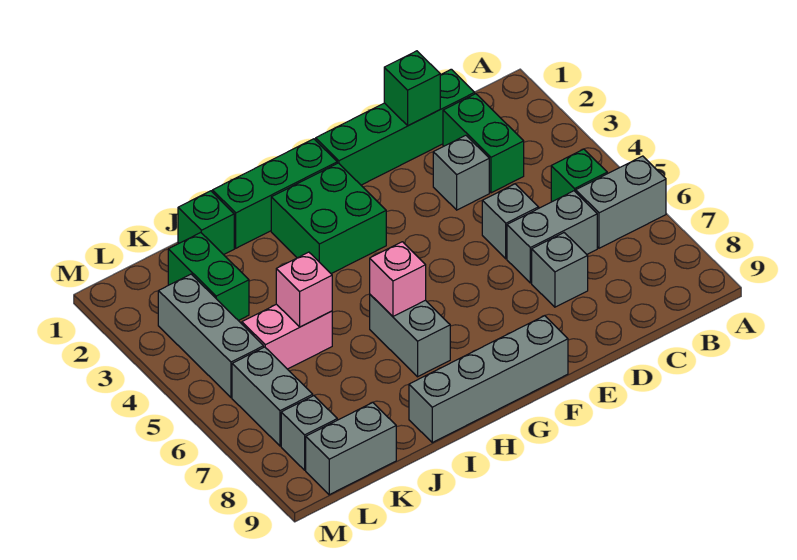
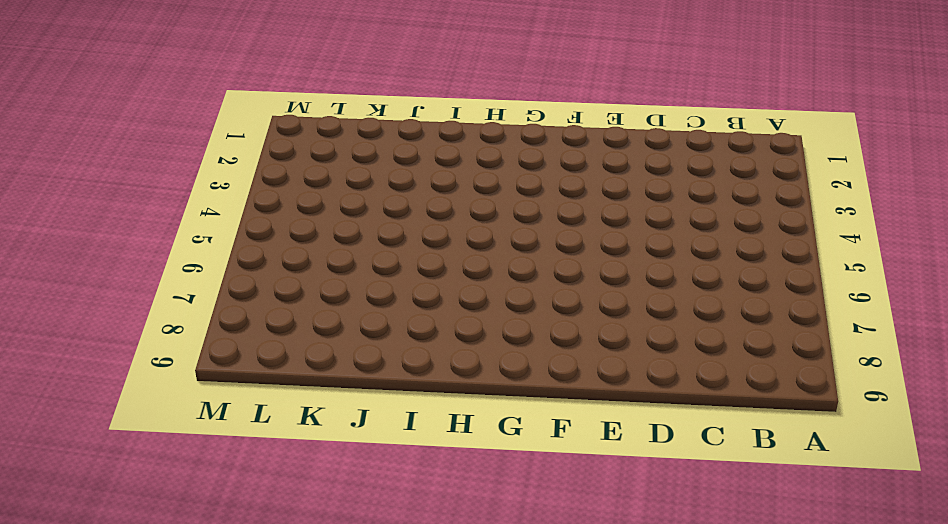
none -> grey 1x2 brick [576,156,666,248]
none -> green 1x1 brick [551,149,608,202]
none -> green 1x4 brick [316,69,475,185]

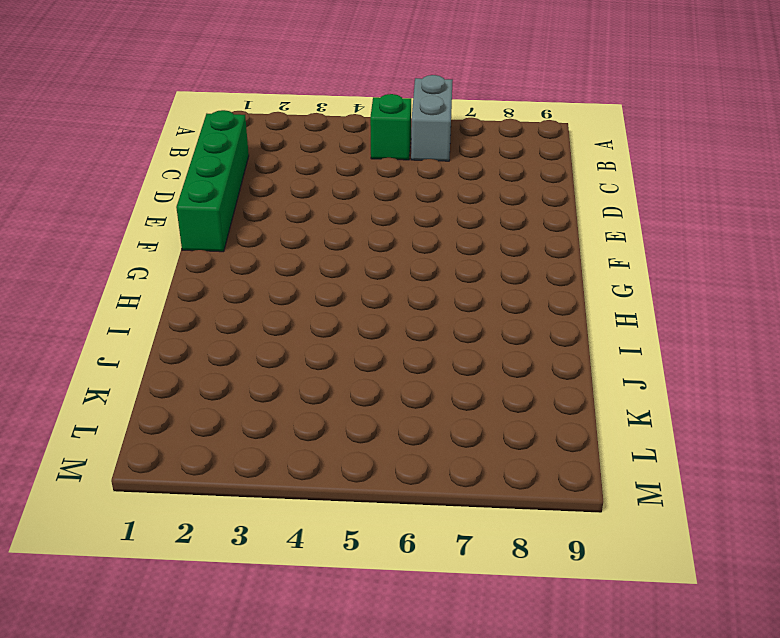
none -> green 1x2 brick [443,94,524,193]
none -> grey 1x2 brick [507,191,597,283]
none -> grey 1x1 brick [433,135,489,210]

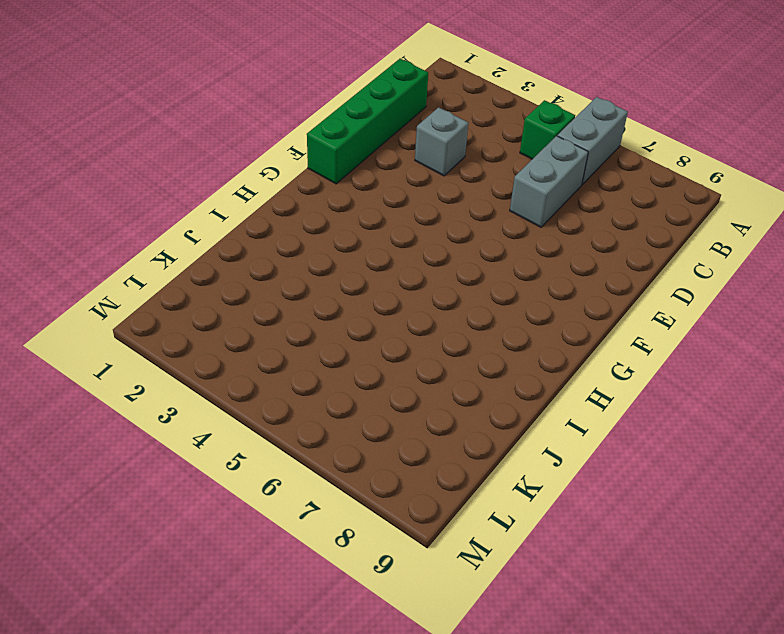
none -> green 1x2 brick [443,94,524,193]
none -> grey 1x1 brick [482,184,539,259]
none -> grey 1x1 brick [532,233,588,307]

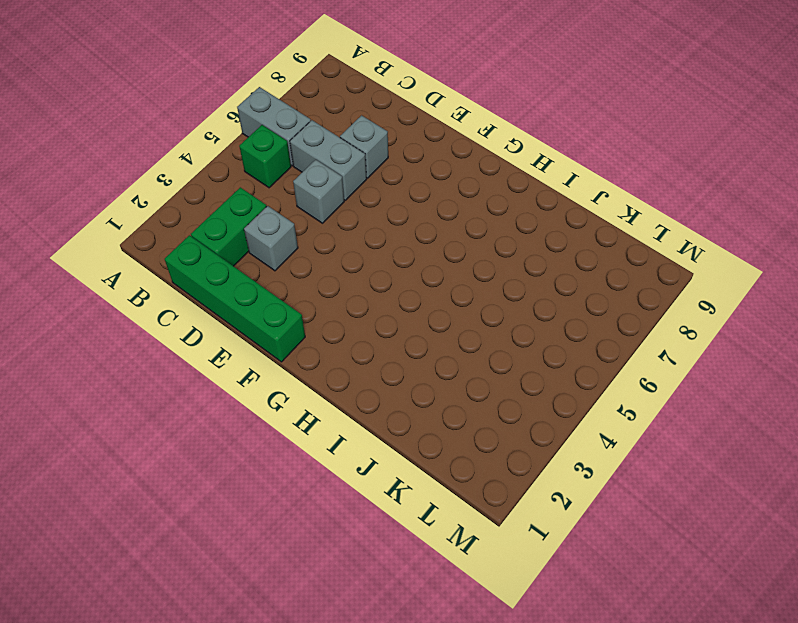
none -> grey 1x4 brick [409,316,568,443]
none -> green 1x3 brick [212,139,337,248]
none -> green 2x2 brick [271,163,386,274]

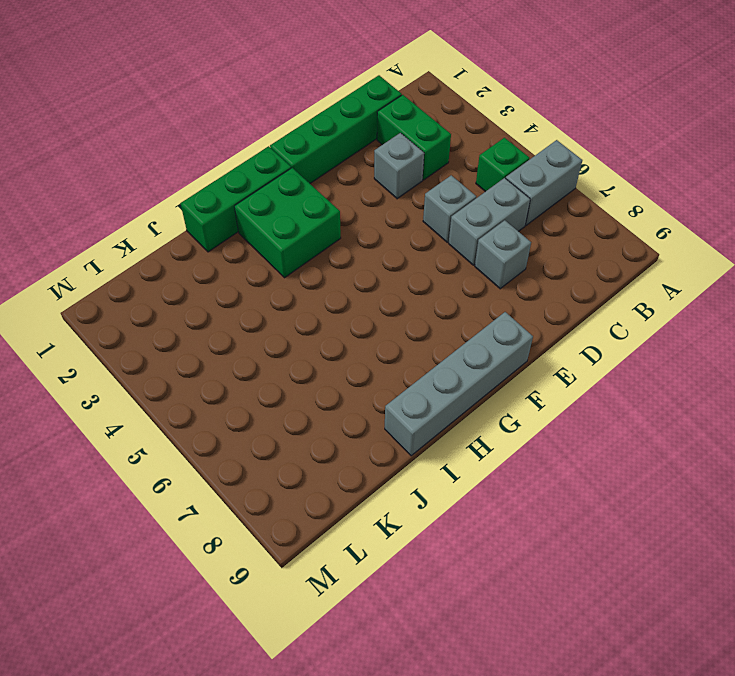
none -> grey 1x2 brick [370,295,450,377]
none -> green 1x1 brick [178,191,234,255]
none -> pink 1x2 brick [242,304,332,369]

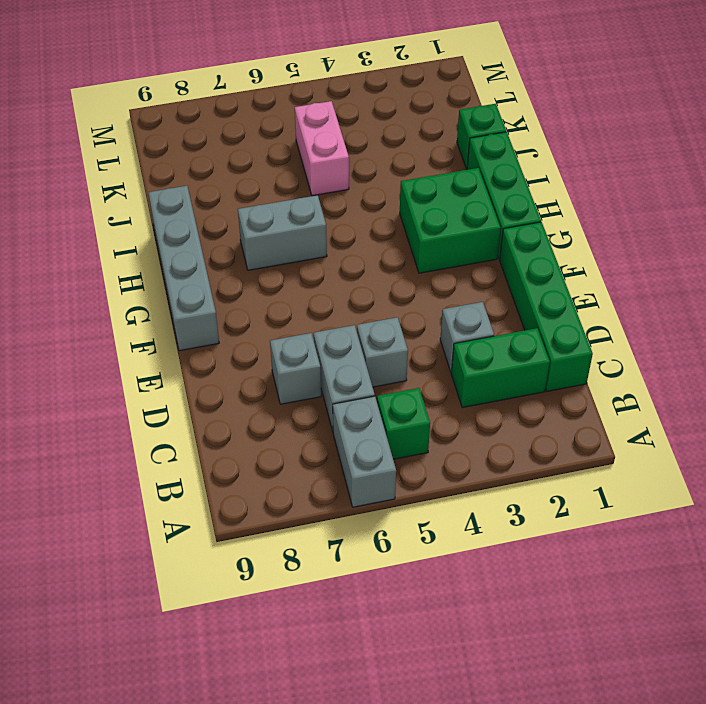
none -> green 1x2 brick [168,233,249,321]
none -> grey 1x2 brick [306,402,396,495]
none -> grey 1x3 brick [158,274,264,397]

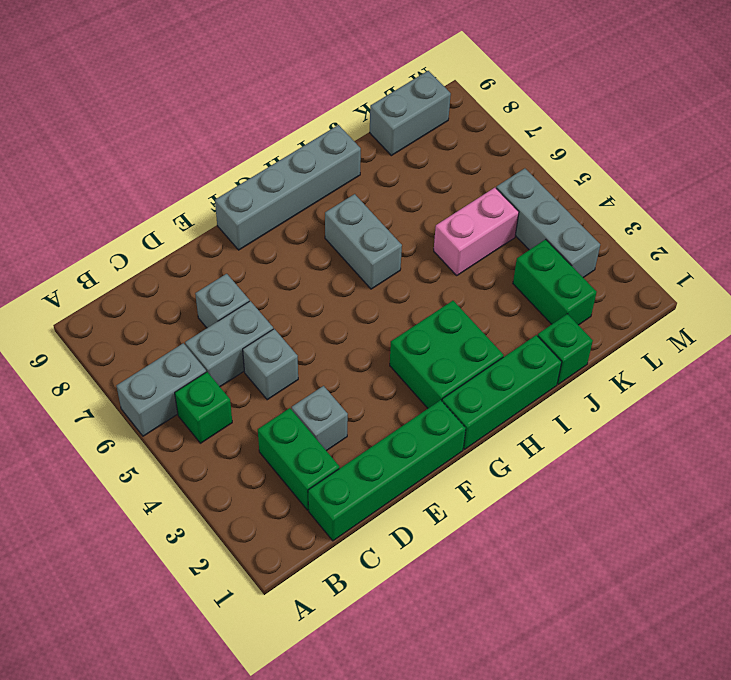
none -> grey 1x2 brick [232,347,313,446]
none -> grey 1x1 brick [281,396,337,470]
none -> green 1x1 brick [384,51,440,126]

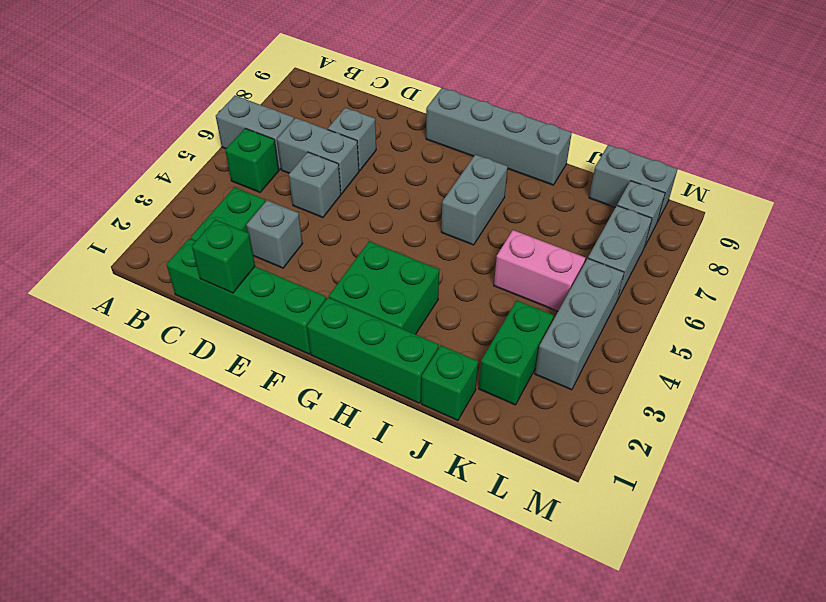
none -> pink 1x1 brick [370,242,426,316]
none -> pink 1x1 brick [276,252,332,327]

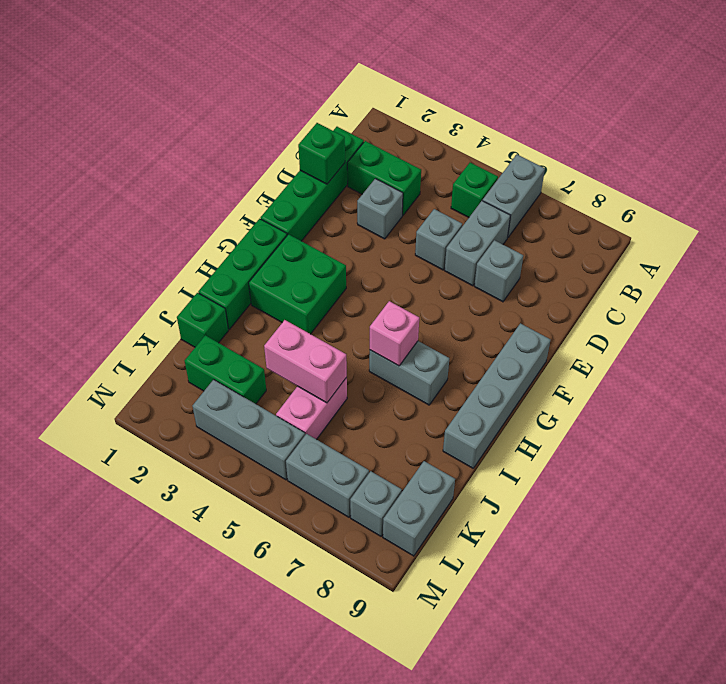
pink 1x2 brick [264,320,347,403] -> pink 1x1 brick [276,252,332,327]

